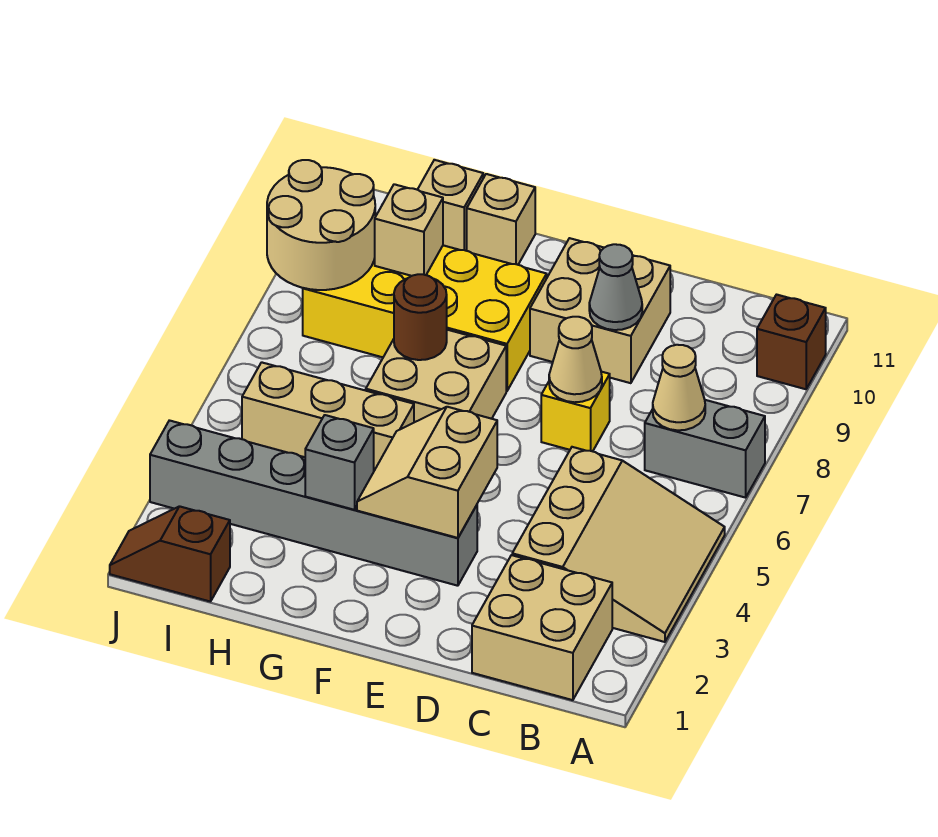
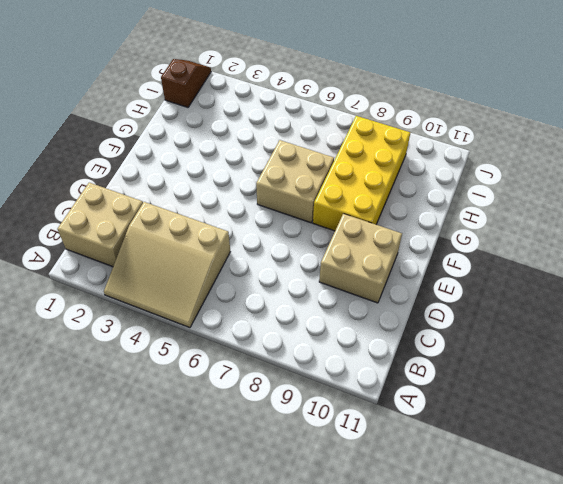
none -> grey 1x2 brick [645,400,765,498]
none -> brown 1x1 brick [757,295,826,389]
none -> yellow 1x1 brick [541,372,610,451]

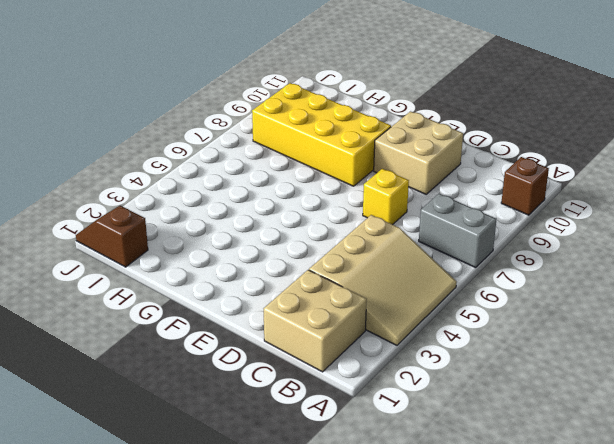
none -> grey 1x6 brick [150,420,477,586]
none -> tan 2x2 brick [366,330,506,422]
none -> tan 1x3 brick [242,362,414,471]

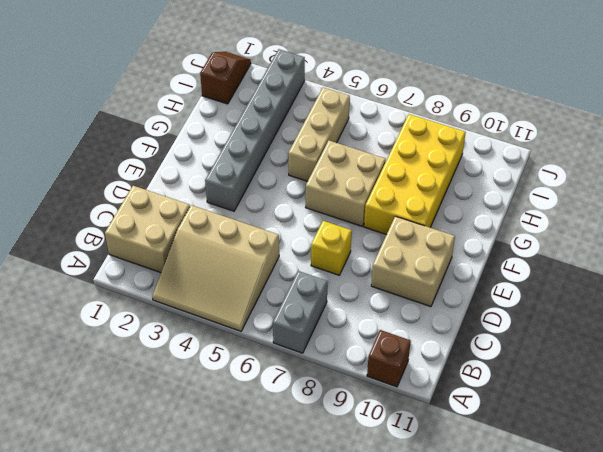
none -> tan 1x1 brick [467,174,535,265]
none -> tan 1x1 brick [418,160,483,251]
none -> tan 1x1 cone [653,345,705,430]

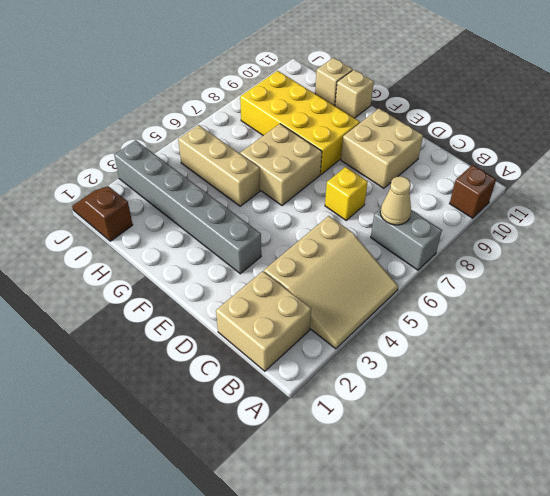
none -> tan 1x1 cone [549,317,602,402]
none -> grey 1x1 cone [589,244,642,330]
none -> tan 2x2 slope [357,407,497,538]

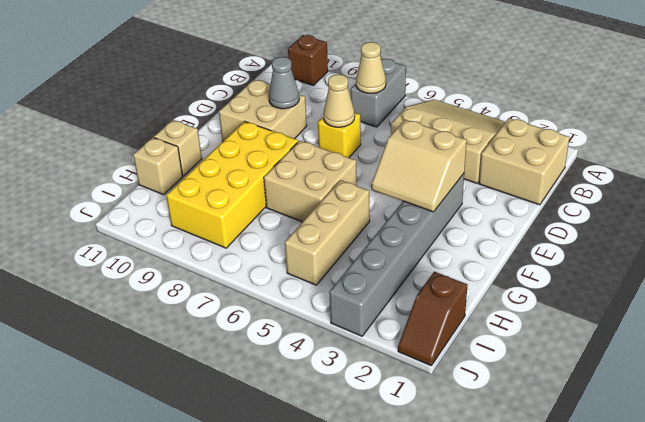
none -> grey 1x1 brick [305,415,374,510]
none -> brown 1x1 round brick [394,274,447,360]
none -> tan 1x1 brick [375,184,443,276]

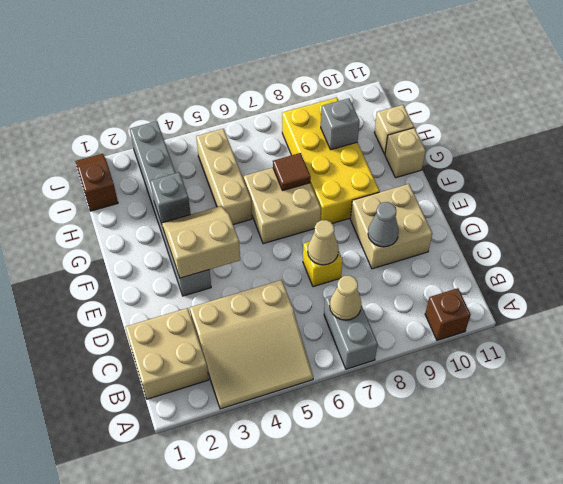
brown 1x1 tile [273,153,311,191] -> brown 1x1 round brick [394,274,447,360]
grey 1x1 brick [321,98,360,150] -> tan 1x1 brick [375,184,443,276]
none -> tan 2x2 round brick [267,160,375,290]

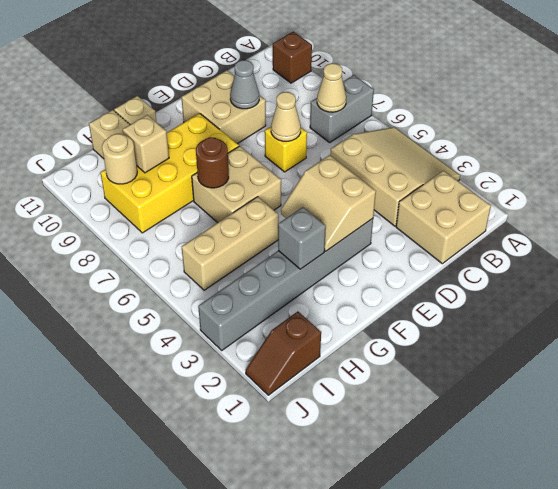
tan 1x1 round brick [102,134,137,184] -> tan 2x2 round brick [267,160,375,290]

